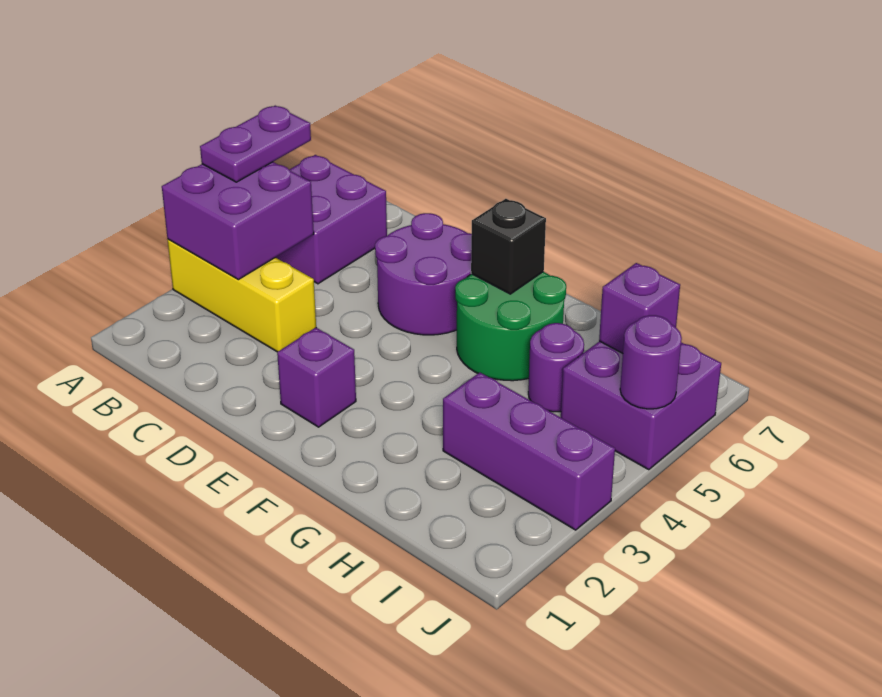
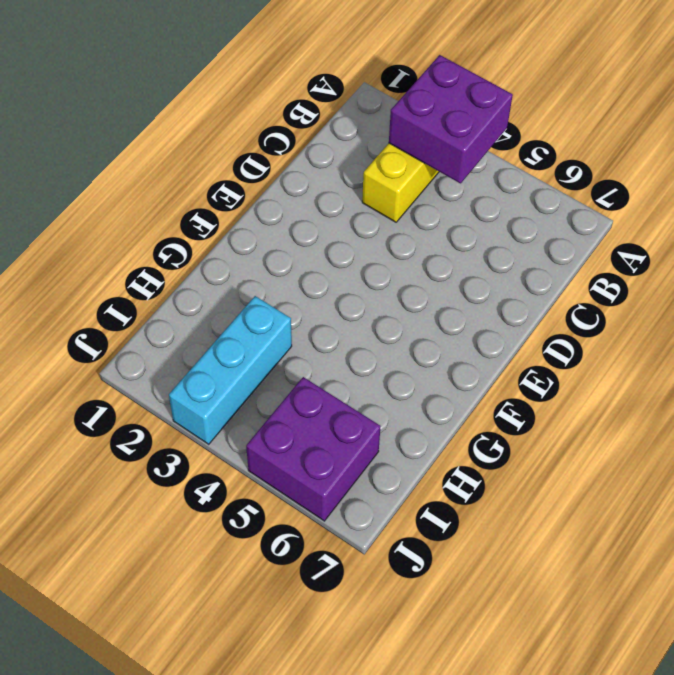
cyan 1x3 brick [169,296,292,444] -> purple 1x3 brick [443,372,615,530]
none -> purple 2x2 brick [275,155,387,284]
none -> purple 2x2 round brick [375,213,472,335]
none -> purple 1x1 brick [277,327,356,427]

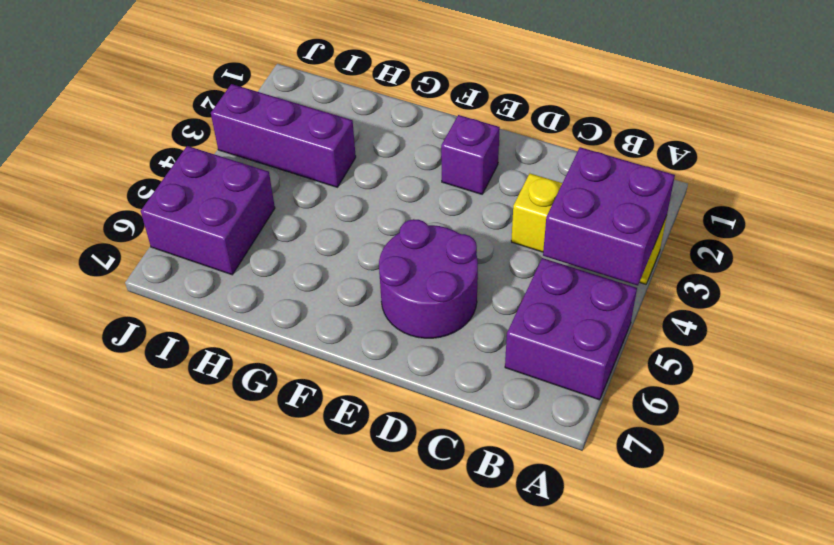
none -> green 2x2 round brick [455,272,566,381]
none -> purple 1x1 round brick [528,323,584,412]
none -> black 1x1 brick [471,199,546,294]

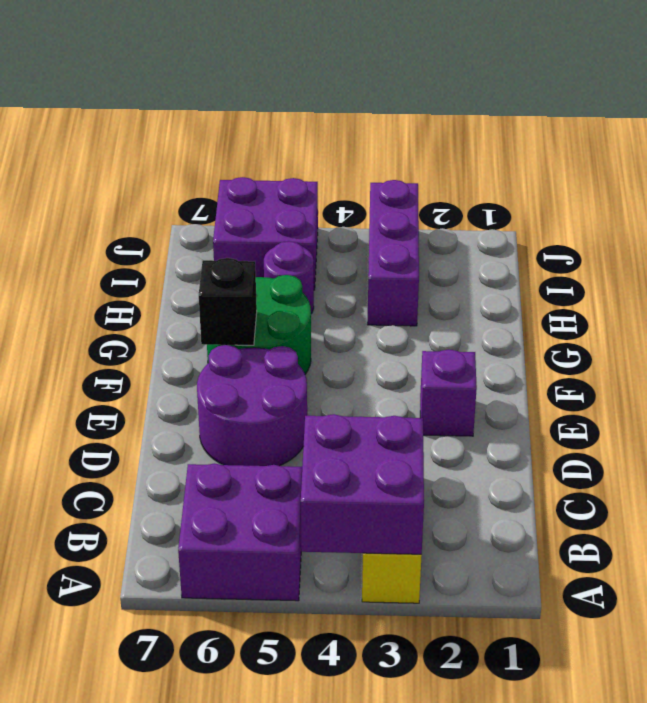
none -> purple 1x1 brick [599,263,680,353]
none -> purple 1x1 round brick [620,315,682,409]
none -> purple 1x2 plate [200,106,311,182]

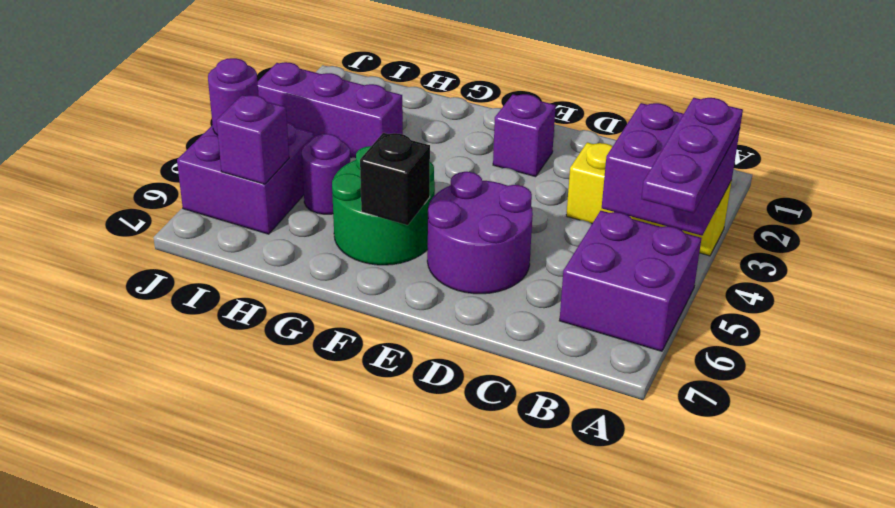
purple 1x3 plate [642,98,743,213] -> purple 1x2 plate [200,106,311,182]

